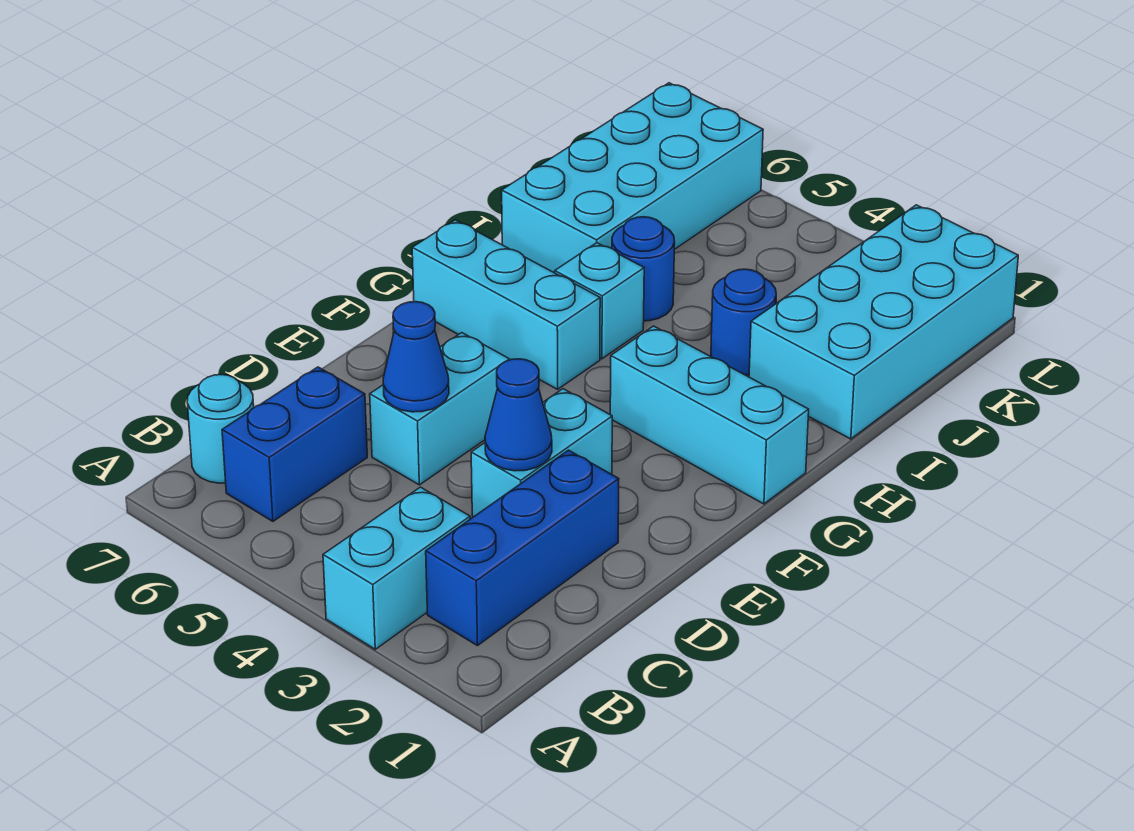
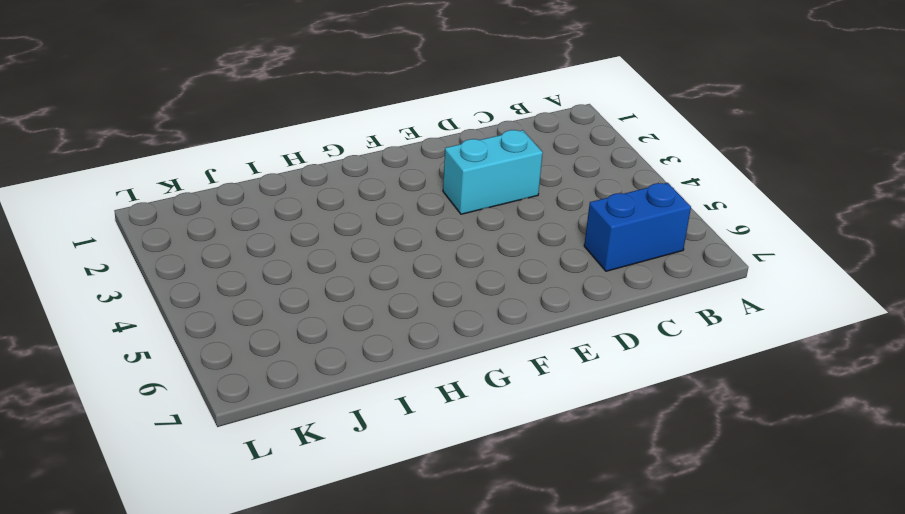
none -> cyan 1x2 brick [323,487,470,649]
none -> blue 1x3 brick [426,450,619,646]
none -> cyan 1x1 round brick [187,375,254,483]

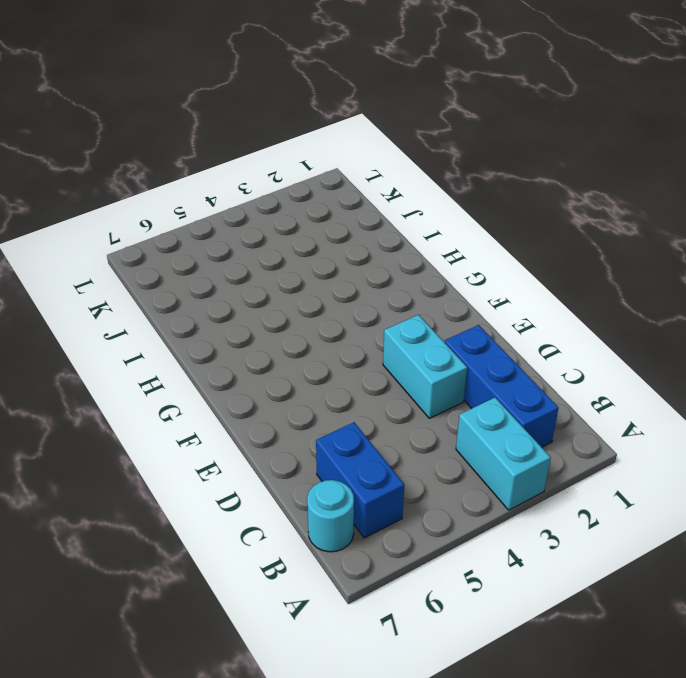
none -> cyan 1x2 brick [370,333,510,485]
none -> cyan 1x3 brick [610,326,809,504]
none -> cyan 1x3 brick [412,220,600,389]

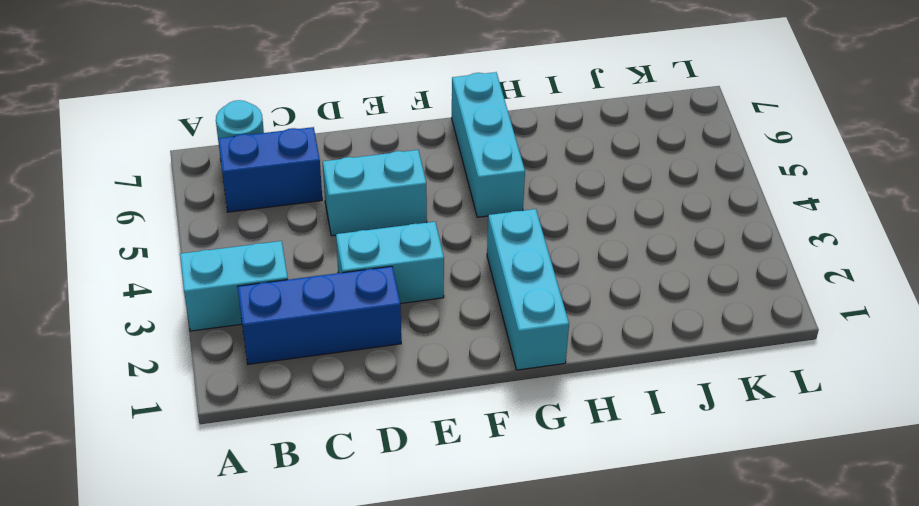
none -> cyan 1x1 brick [555,243,644,359]
none -> cyan 2x4 brick [749,205,1018,439]
none -> blue 1x1 round brick [711,269,776,375]

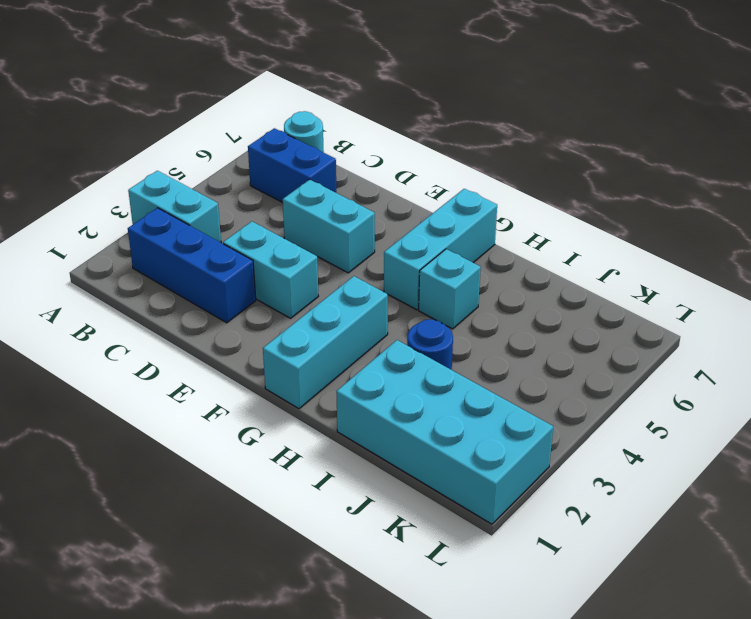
none -> blue 1x1 round brick [612,217,675,321]
none -> cyan 2x4 brick [502,83,763,273]
none -> blue 1x1 cone [485,359,552,471]

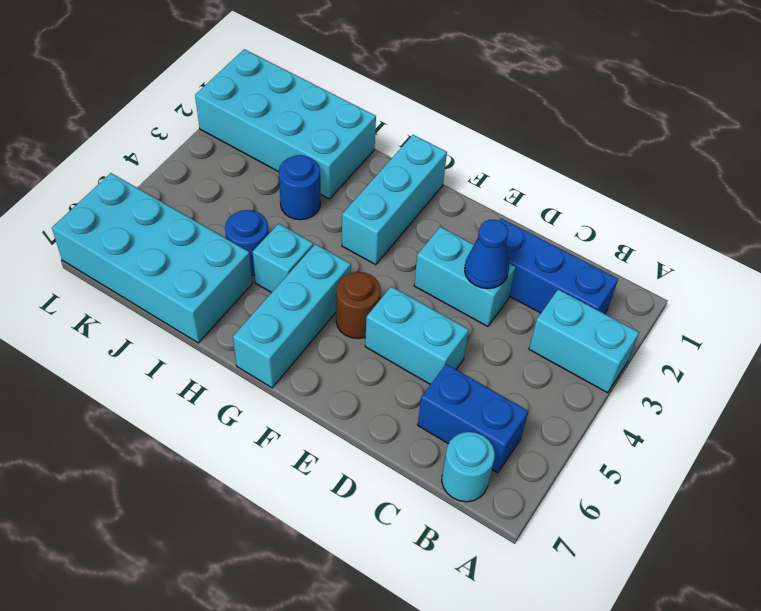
brown 1x1 round brick [336,272,381,339] -> none
none -> blue 1x1 cone [383,302,449,412]

